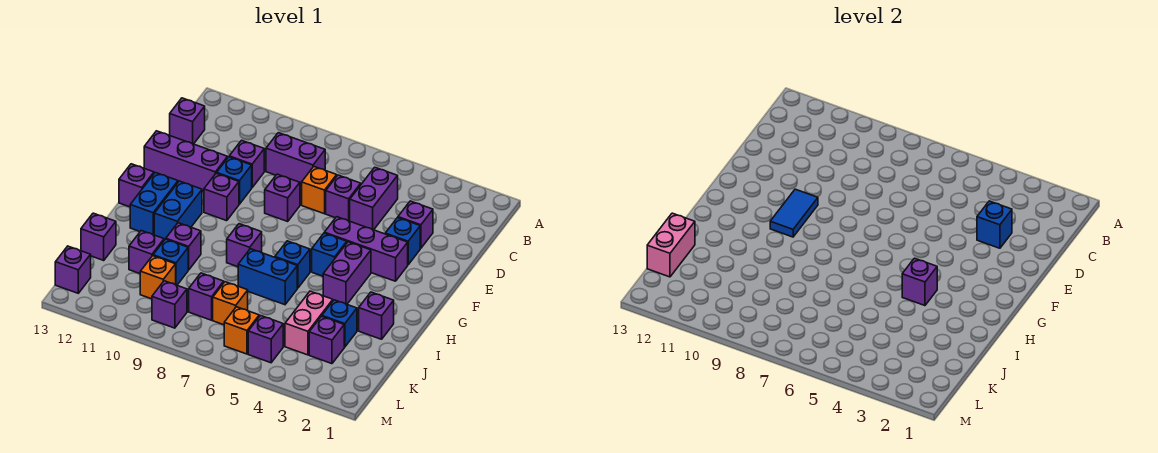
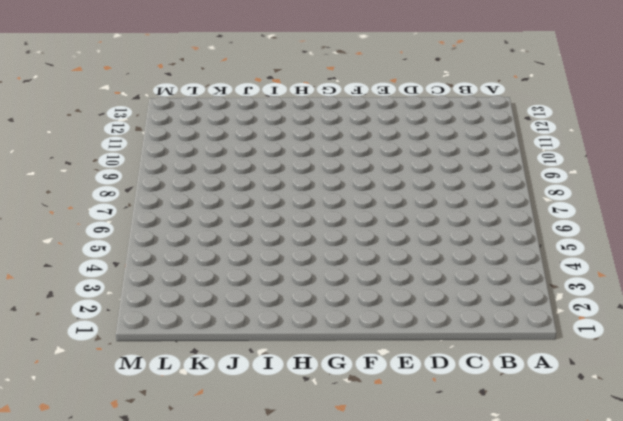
none -> purple 1x2 brick [350,167,398,230]
none -> purple 1x2 brick [266,133,325,185]
none -> purple 1x1 brick [170,98,205,144]
none -> purple 1x1 brick [398,201,433,248]

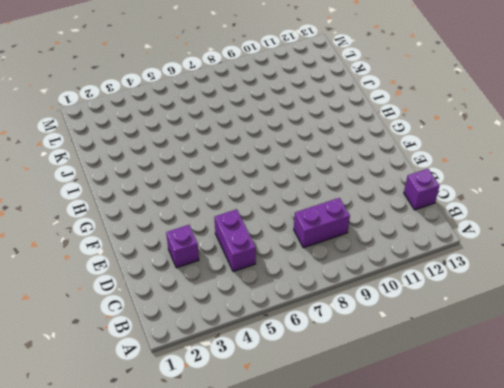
none -> purple 1x1 brick [326,175,361,221]
none -> orange 1x1 brick [302,167,337,214]
none -> purple 1x1 brick [229,140,264,187]
none -> blue 1x1 brick [385,218,420,265]

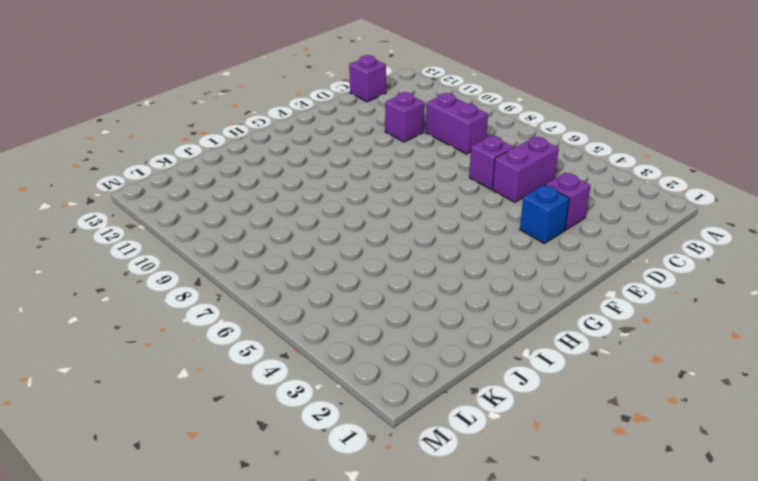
none -> orange 1x1 brick [302,167,337,214]
none -> purple 1x1 brick [265,174,300,221]
none -> blue 1x1 brick [217,157,252,204]
none -> purple 1x3 brick [144,131,228,191]

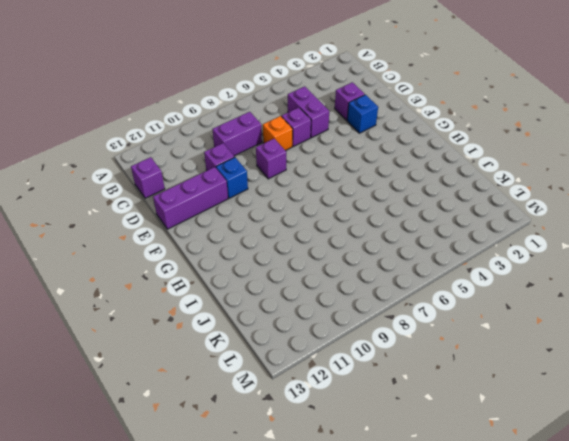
none -> purple 1x3 brick [324,217,408,281]
none -> purple 1x1 brick [204,173,239,221]
none -> purple 1x2 brick [323,242,371,304]
none -> blue 1x1 brick [312,233,347,276]

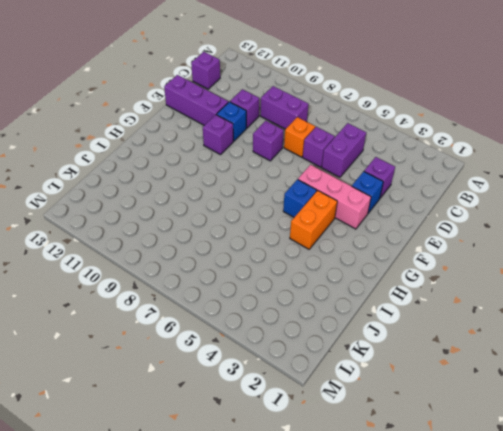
pink 1x3 brick [298,165,371,229] -> purple 1x3 brick [324,217,408,281]
orange 1x2 brick [290,191,337,249] -> purple 1x2 brick [323,242,371,304]
none -> blue 1x2 brick [154,181,202,240]
none -> blue 1x2 brick [130,173,178,235]
none -> purple 1x1 brick [119,164,154,207]
none -> blue 1x1 brick [275,241,310,288]

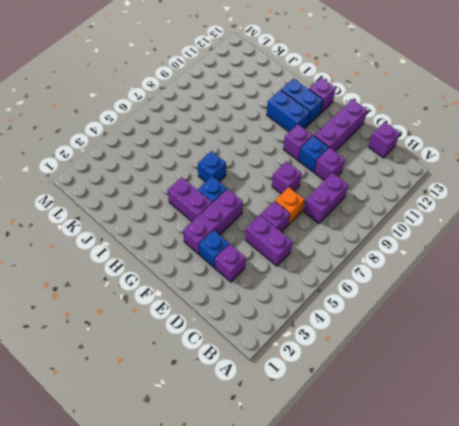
none -> purple 1x1 brick [227,224,262,267]
none -> purple 1x1 brick [359,292,394,339]
none -> blue 1x2 brick [238,249,297,305]
none -> purple 1x1 brick [166,223,201,270]

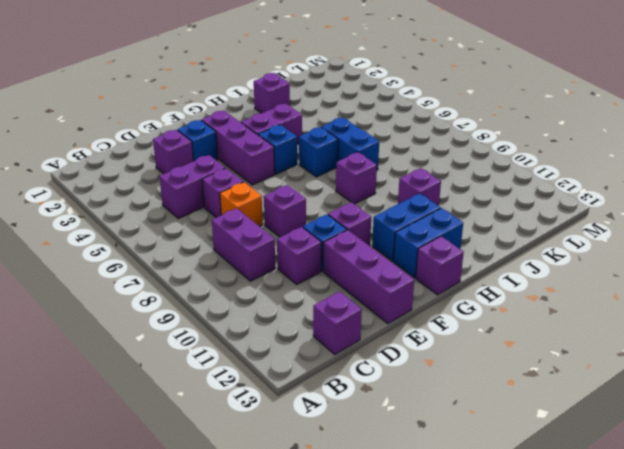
none -> blue 1x1 brick [322,300,357,347]
none -> pink 1x2 brick [285,291,333,355]
none -> blue 1x1 brick [153,239,188,285]
none -> purple 1x1 brick [129,231,164,273]

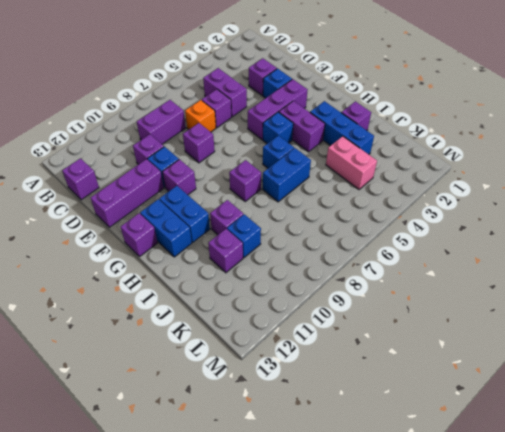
blue 1x3 brick [310,101,374,154] -> blue 1x1 brick [322,300,357,347]
none -> purple 1x1 brick [81,213,116,260]
none -> purple 1x1 brick [309,316,344,364]
none -> orange 1x1 brick [213,282,248,325]
none -> purple 1x1 brick [189,273,224,320]

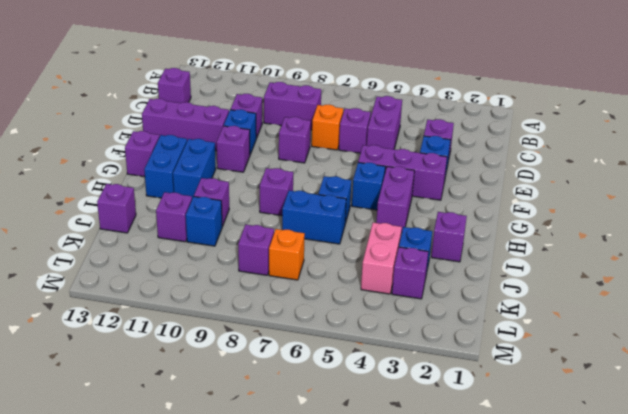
none -> orange 1x1 brick [140,256,176,299]
none -> purple 1x1 brick [248,316,283,363]
none -> orange 1x1 brick [224,307,259,354]
none -> purple 1x1 brick [152,281,187,328]

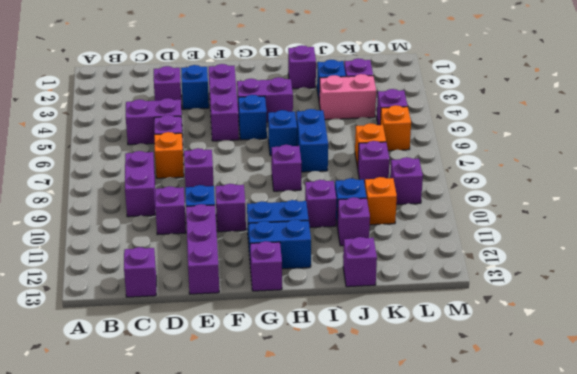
none -> purple 1x1 brick [55,246,91,293]
none -> blue 1x1 brick [977,201,1012,248]
none -> blue 1x2 tile [770,189,818,237]
none -> purple 1x1 brick [902,258,937,306]

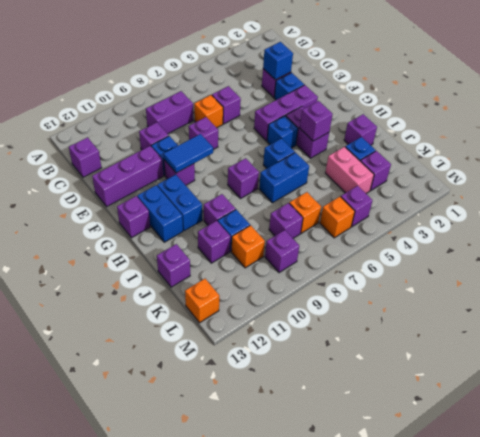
blue 1x2 tile [164,134,213,173] -> blue 1x2 tile turned to [770,189,818,237]
orange 1x1 brick [185,279,219,323] -> purple 1x1 brick [55,246,91,293]
none -> purple 1x2 brick [350,167,398,230]
none -> pink 1x2 brick [647,213,695,277]

